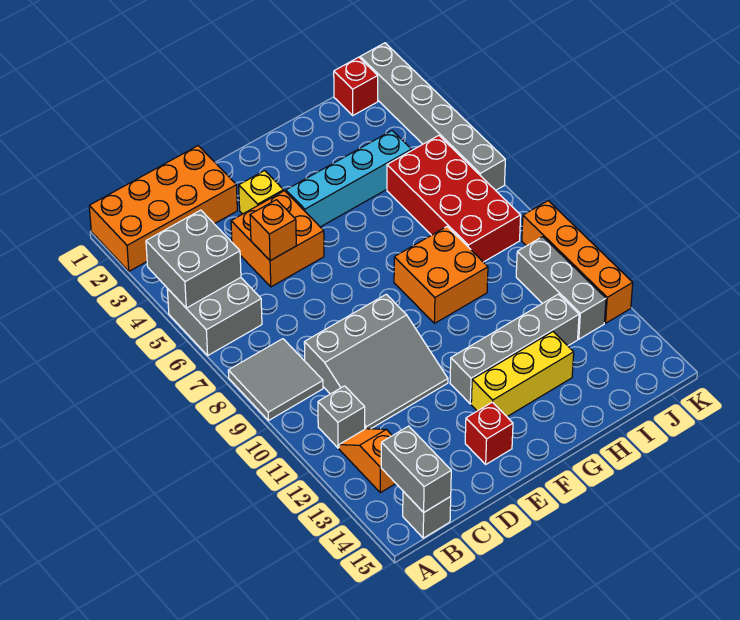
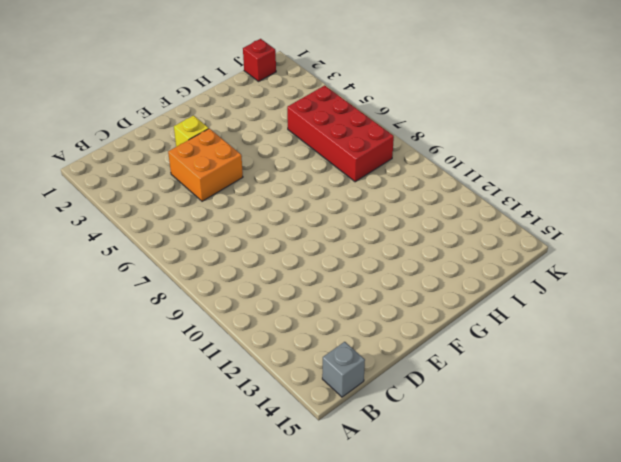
none -> orange 2x4 brick [89,146,237,271]
none -> grey 2x2 brick [167,278,262,355]
none -> grey 2x2 tile [228,339,323,421]

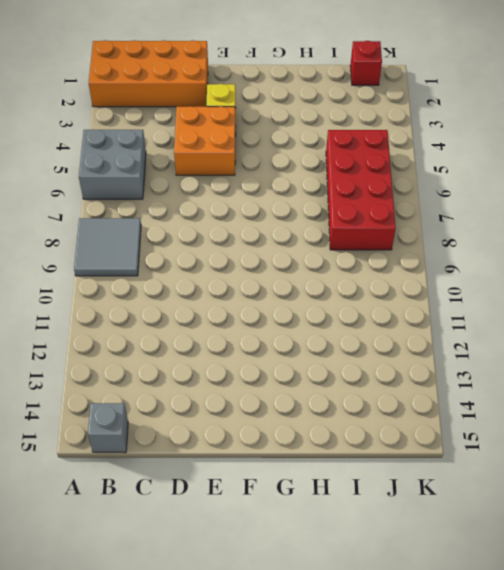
none -> grey 1x1 brick [318,386,365,448]
none -> orange 1x2 slope [339,429,396,493]
none -> grey 3x3 slope [304,294,448,429]

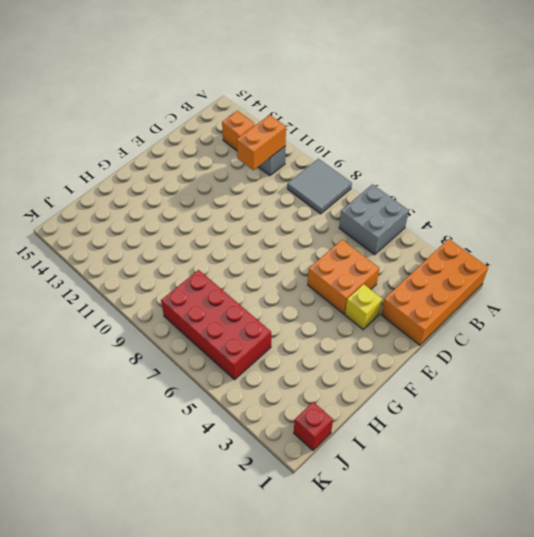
orange 1x2 brick [237,115,286,170] -> none
none -> grey 1x1 brick [403,491,451,538]
none -> grey 3x3 slope [304,294,448,429]
none -> red 1x1 brick [465,402,513,464]

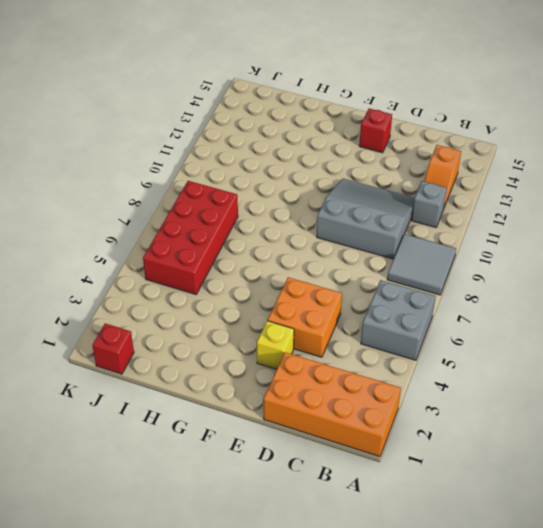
none -> grey 1x1 brick [403,491,451,538]
none -> cyan 1x4 brick [286,131,411,227]
none -> grey 1x4 brick [450,294,579,404]

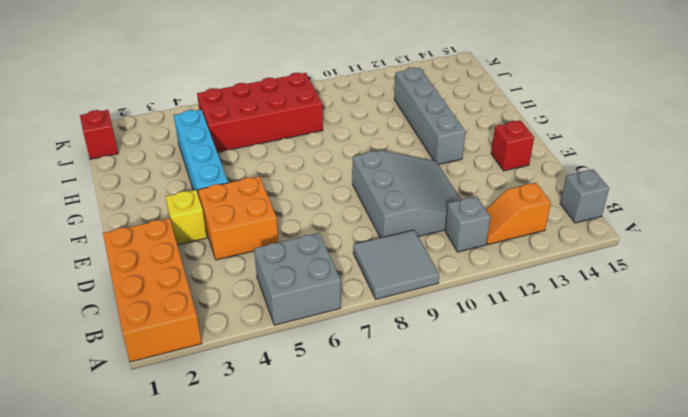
none -> yellow 1x3 brick [471,332,574,417]
none -> orange 2x2 brick [394,227,488,323]
none -> grey 1x3 brick [516,237,606,339]

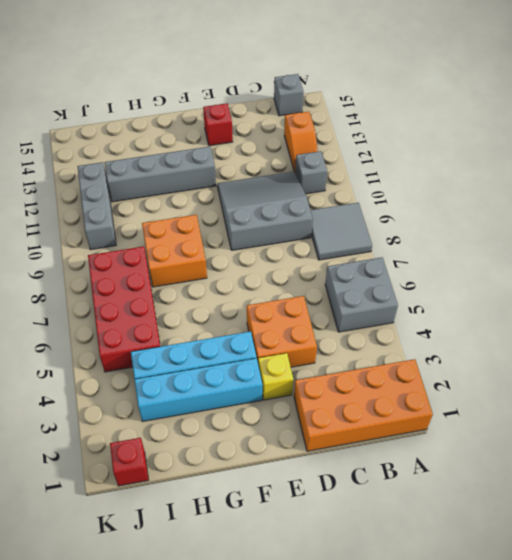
cyan 1x4 brick [135,358,263,422] -> none
none -> yellow 1x3 brick [471,332,574,417]
none -> grey 1x6 brick [360,43,505,190]
none -> orange 1x4 brick [522,201,633,323]

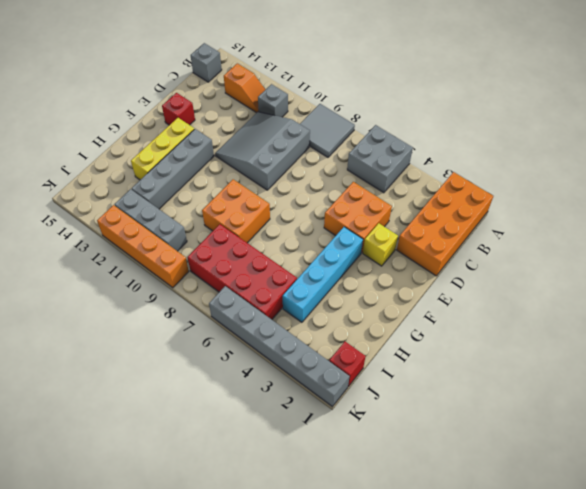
none -> grey 2x2 brick [146,210,241,308]
none -> grey 1x2 brick [381,426,451,512]
none -> orange 1x1 brick [250,200,296,261]

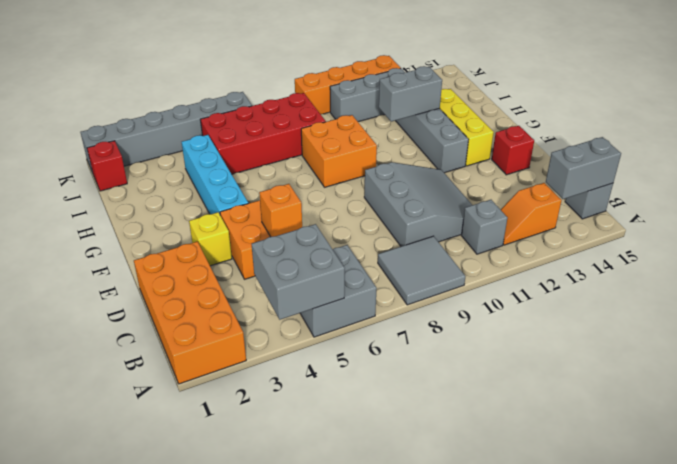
grey 1x2 brick [379,66,442,122] -> none

